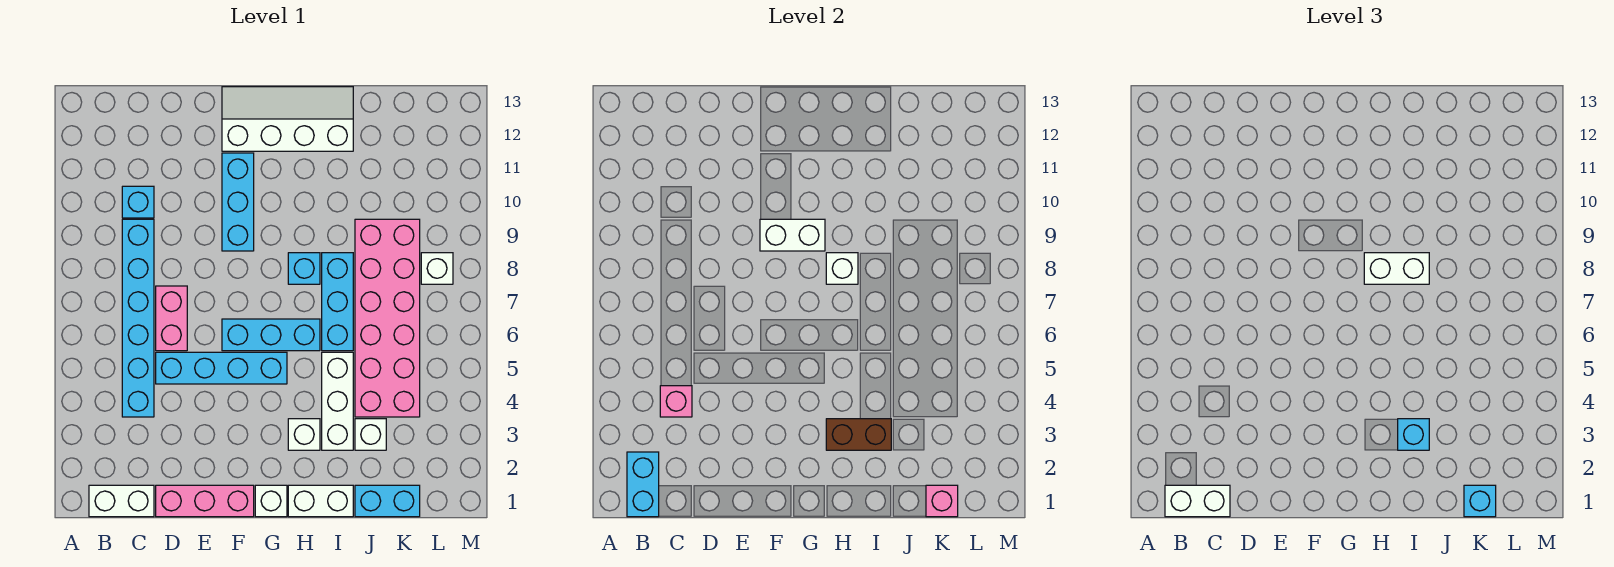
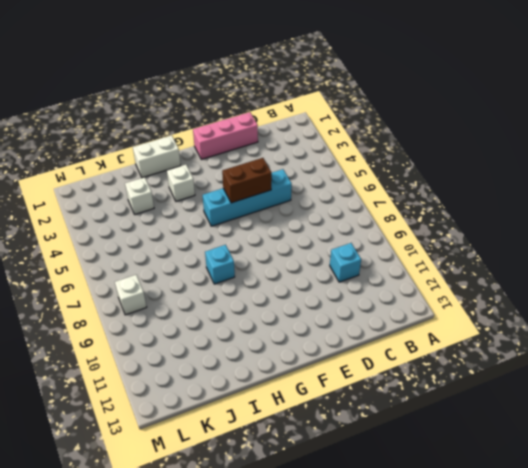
brown 1x2 brick [222,158,272,203] -> brown 1x2 brick moved to [826,419,891,450]
none -> white 1x2 brick [89,485,154,517]
none -> cyan 1x6 brick [122,219,154,417]
none -> pink 1x2 brick [156,286,187,351]

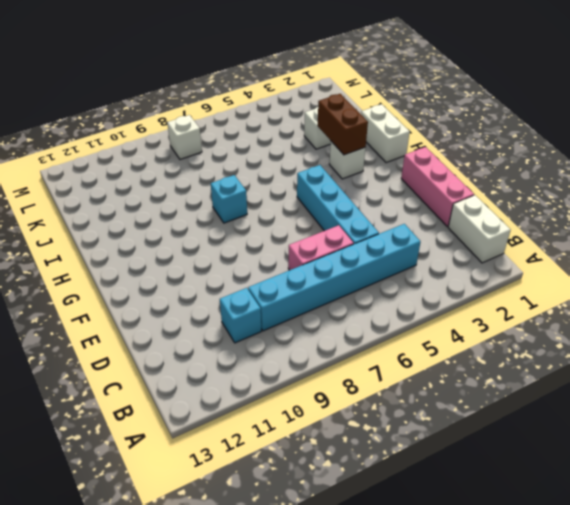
none -> cyan 1x3 brick [222,319,320,351]
none -> cyan 1x3 brick [222,153,254,251]
none -> white 2x4 slope [222,87,353,151]

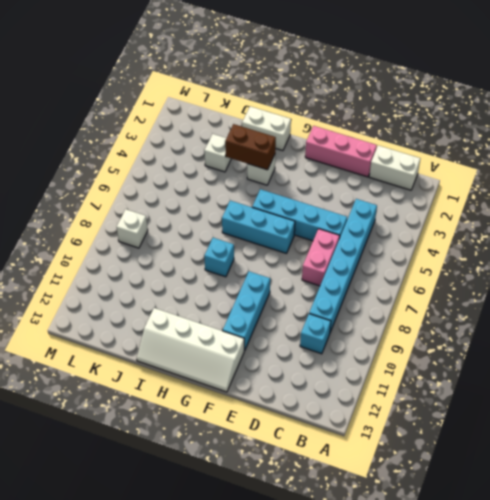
none -> white 1x1 brick [255,485,287,517]
none -> white 1x3 brick [322,352,353,450]
none -> cyan 1x3 brick [322,253,353,351]

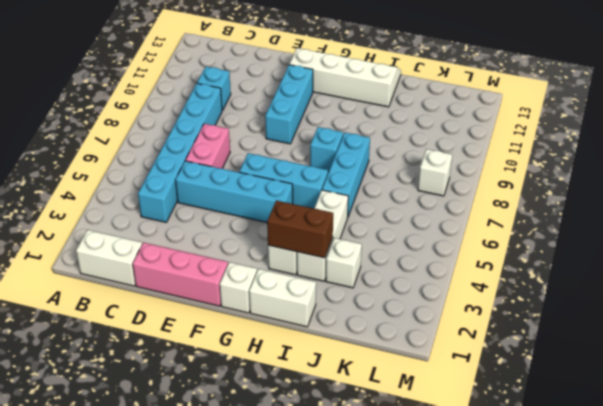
none -> cyan 1x2 brick [355,485,420,517]
none -> pink 2x6 brick [355,219,420,417]
none -> cyan 1x2 brick [627,452,659,517]

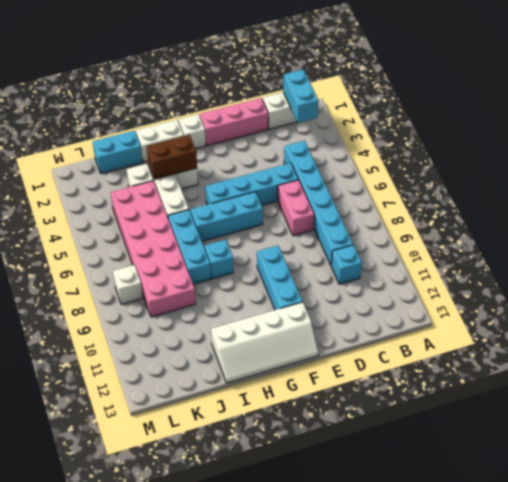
none -> pink 1x1 brick [660,386,692,417]
none -> white 1x2 brick [760,219,825,251]
none -> white 1x1 brick [826,253,858,284]

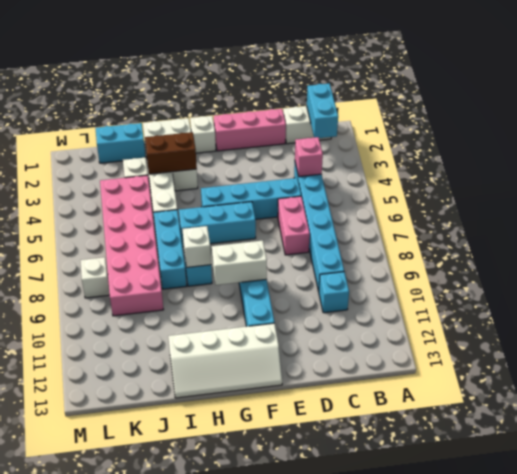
none -> pink 1x1 brick [926,485,958,517]
none -> white 1x2 brick [1165,485,1230,517]
none -> white 1x2 brick [1364,253,1429,284]

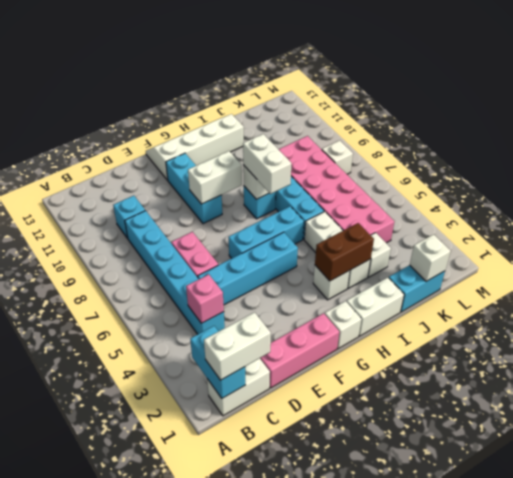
white 1x2 brick [243,134,291,194] -> white 1x2 brick turned to [1364,253,1429,284]
white 1x1 brick [410,234,451,281] -> pink 1x1 brick [926,485,958,517]
none -> cyan 1x1 brick [1398,419,1429,450]
none -> cyan 1x1 brick [1464,485,1496,517]

